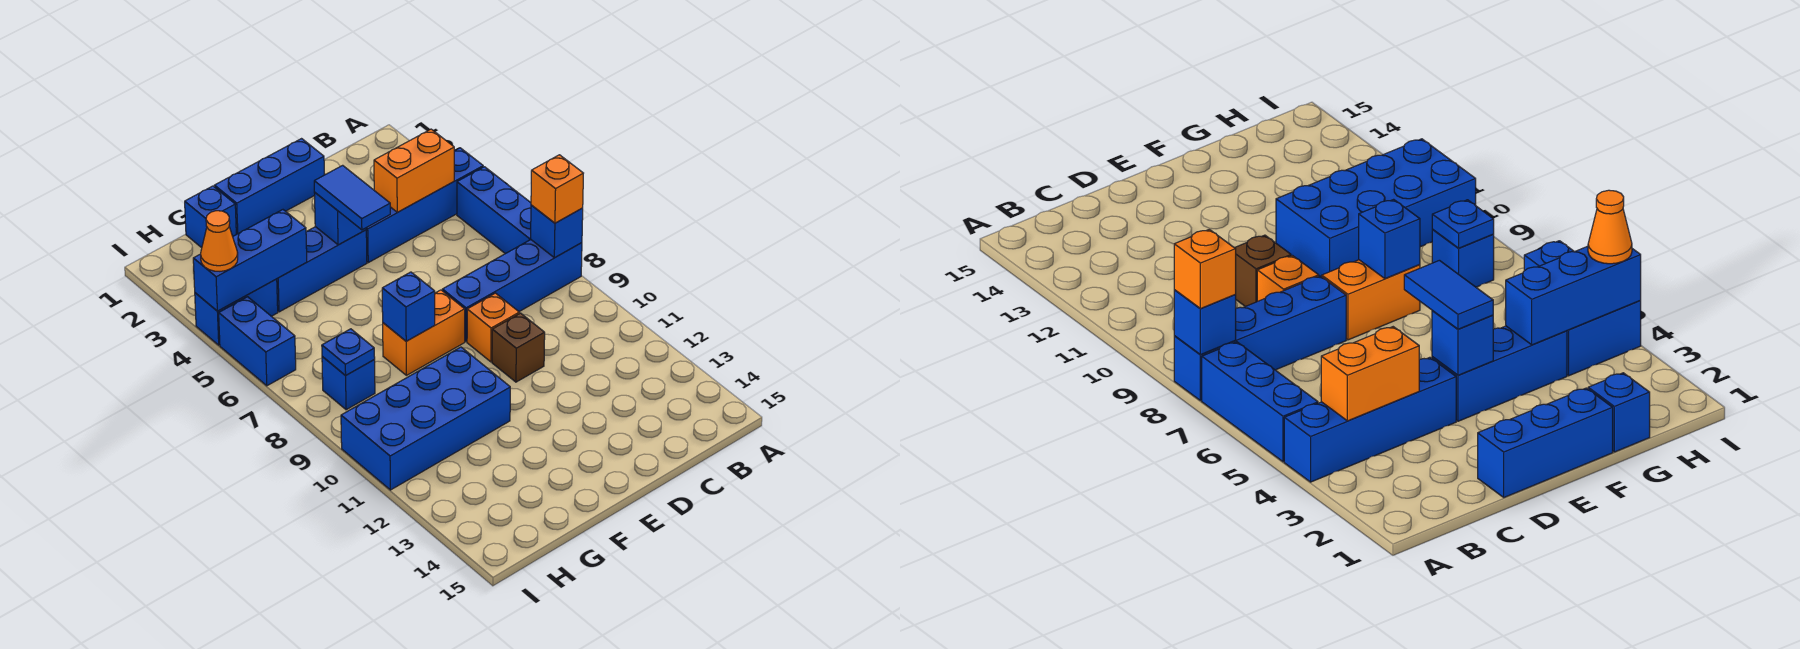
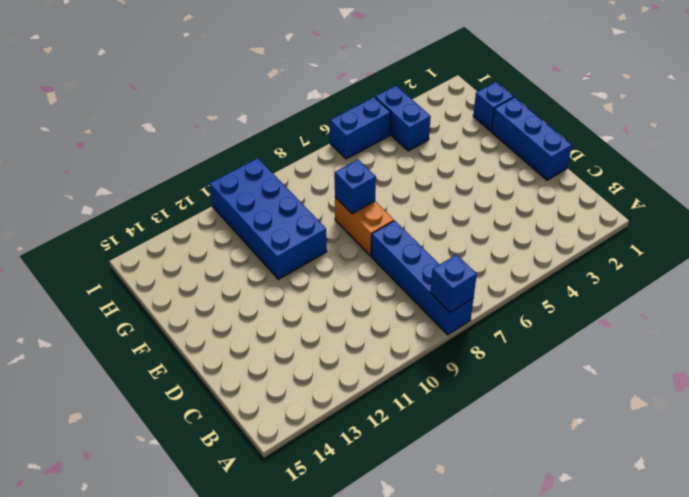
none -> blue 1x4 brick [366,148,483,263]
none -> blue 1x3 brick [457,167,531,254]
none -> orange 1x1 brick [467,293,519,362]

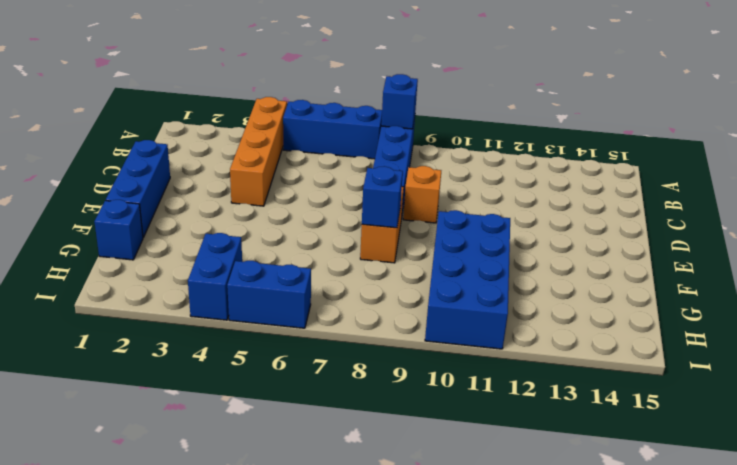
orange 1x4 brick [230,97,287,206] -> blue 1x4 brick [366,148,483,263]
none -> brown 1x1 brick [492,313,545,382]
none -> blue 1x3 brick [277,227,367,312]
none -> blue 1x1 brick [322,357,375,410]

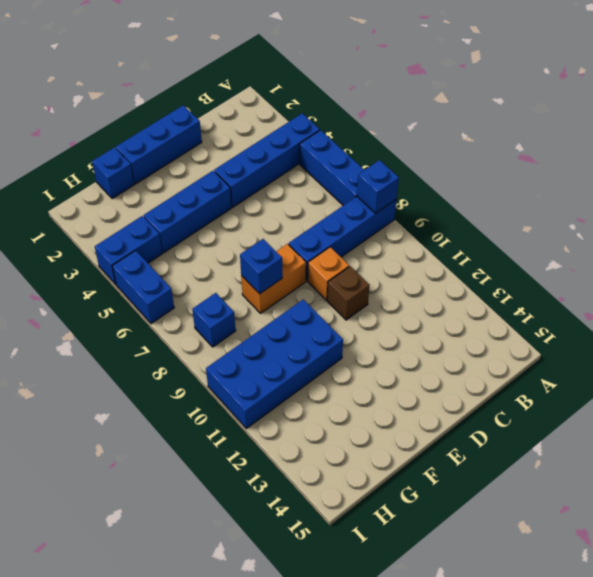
none -> orange 1x2 brick [374,129,454,212]
none -> blue 1x1 brick [315,193,366,245]
none -> blue 1x3 brick [193,210,307,311]

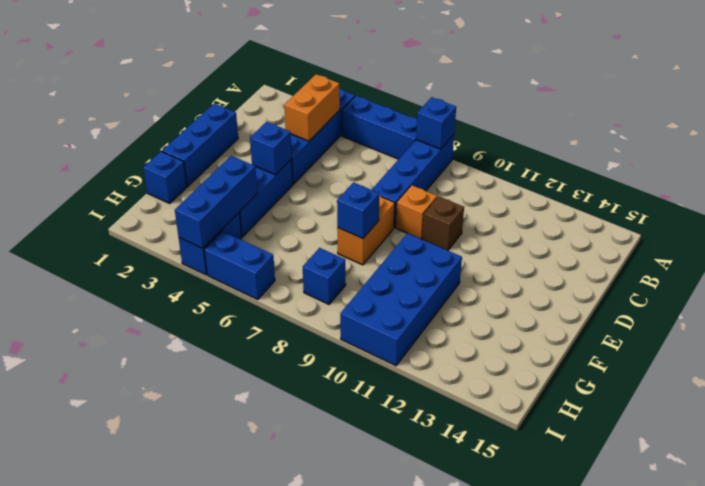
none -> blue 1x1 plate [322,329,375,376]
none -> orange 1x1 brick [531,155,583,223]
none -> blue 1x2 tile [314,165,390,230]

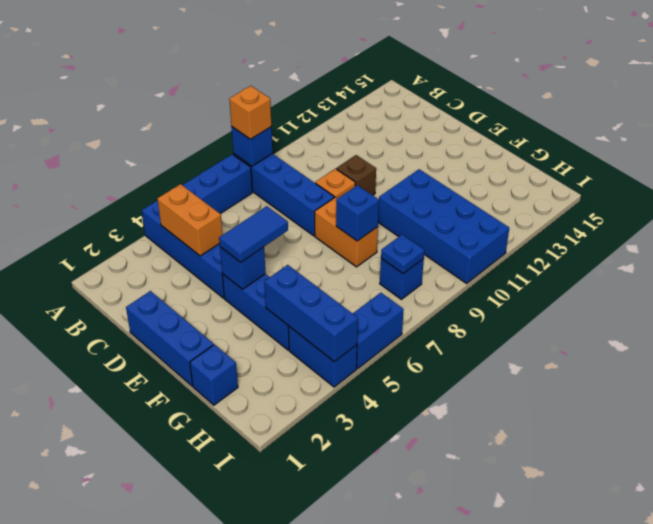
none -> orange 1x1 cone [201,211,238,271]

